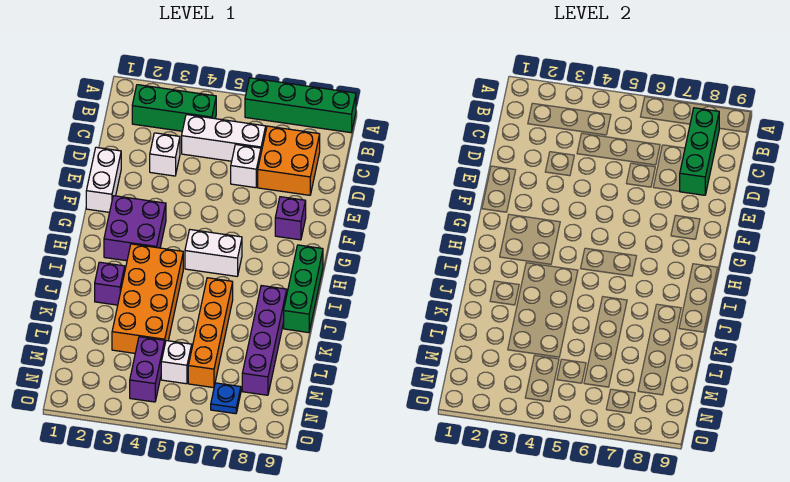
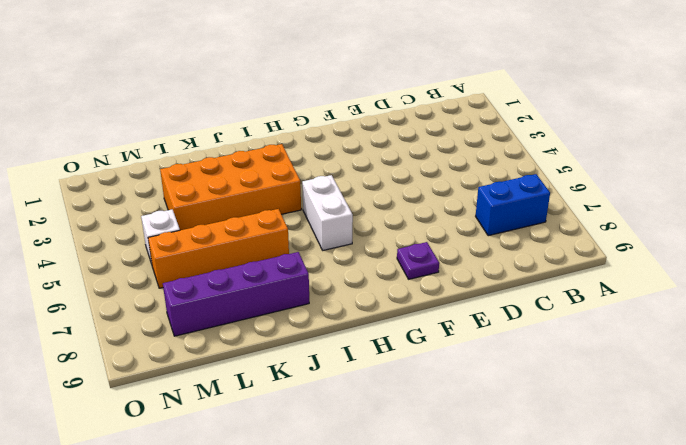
blue 1x2 brick [476,174,550,236] -> orange 2x2 brick [258,126,320,195]
purple 1x1 plate [397,242,439,279] -> purple 1x1 brick [275,197,306,240]
none -> green 1x4 brick [245,78,356,133]
none -> green 1x3 brick [132,85,216,131]
none -> white 1x3 brick [182,115,266,161]

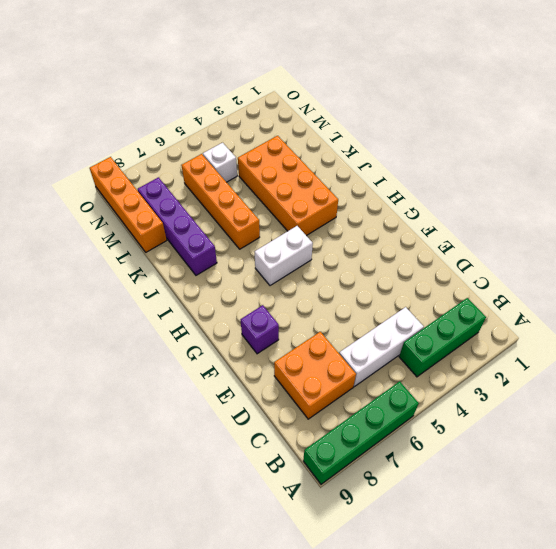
orange 1x4 brick [90,157,167,252] -> none
none -> white 1x1 brick [150,133,180,176]
none -> white 1x1 brick [231,145,261,188]
none -> white 1x2 brick [86,147,121,212]

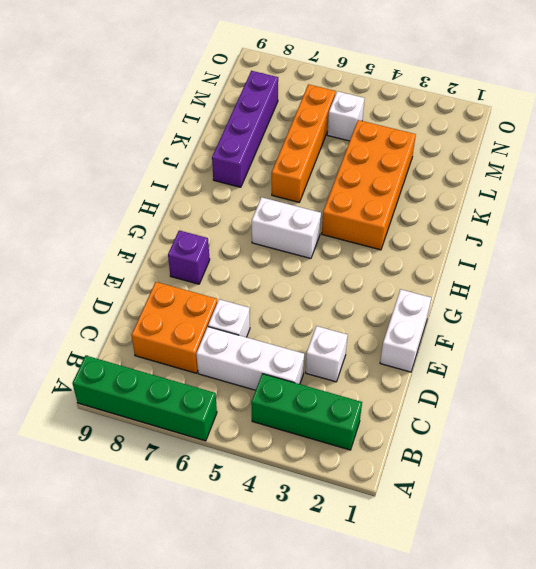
none -> purple 2x2 brick [104,196,166,261]
none -> green 1x3 brick [284,245,323,333]
none -> purple 1x1 brick [95,262,125,305]

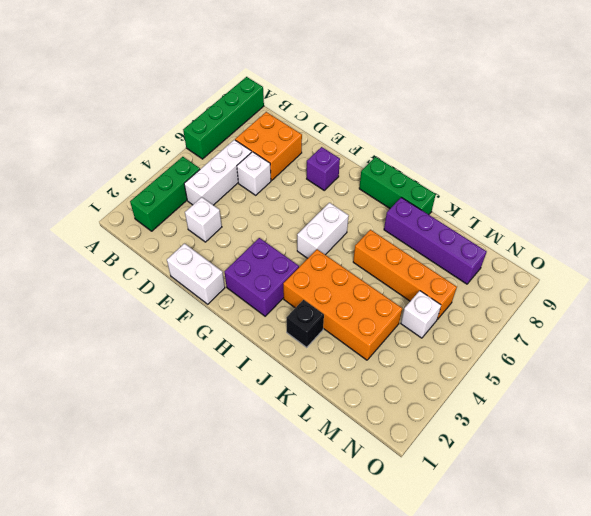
black 1x1 brick [287,300,324,347] -> purple 1x1 brick [95,262,125,305]
none -> purple 1x2 brick [130,337,165,402]
none -> blue 1x1 plate [211,383,241,414]
none -> green 1x3 brick [680,108,719,195]

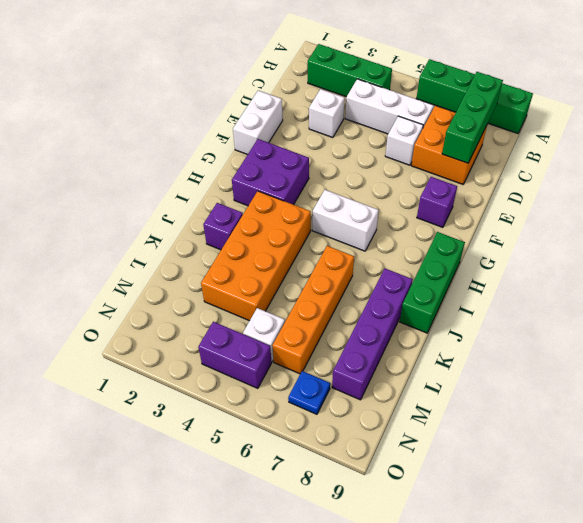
purple 1x2 brick [198,322,272,388] -> purple 1x2 brick turned to [130,337,165,402]

